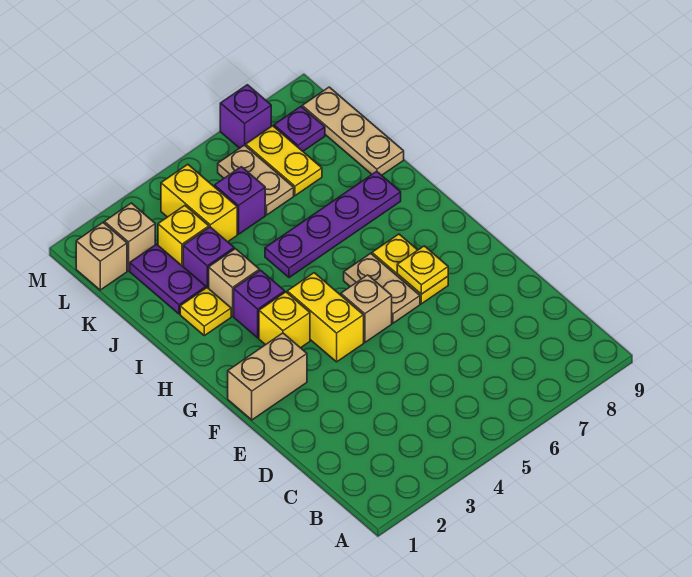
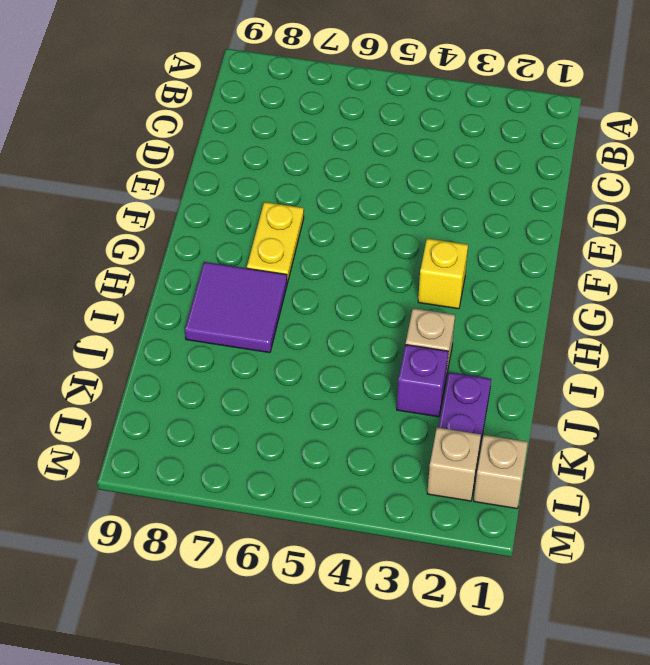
purple 2x2 tile [185,262,287,353] -> purple 1x4 plate [265,171,401,278]
none -> tan 1x2 brick [228,333,307,420]
none -> yellow 1x2 brick [287,273,364,362]
none -> tan 1x1 brick [341,275,392,342]

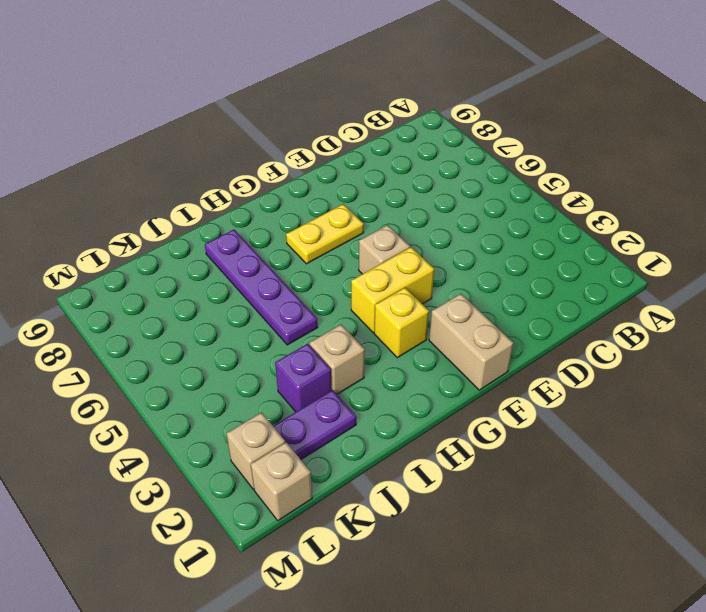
none -> tan 1x2 plate [344,253,420,323]
none -> purple 1x1 brick [234,270,285,338]
none -> yellow 1x1 plate [180,288,231,336]

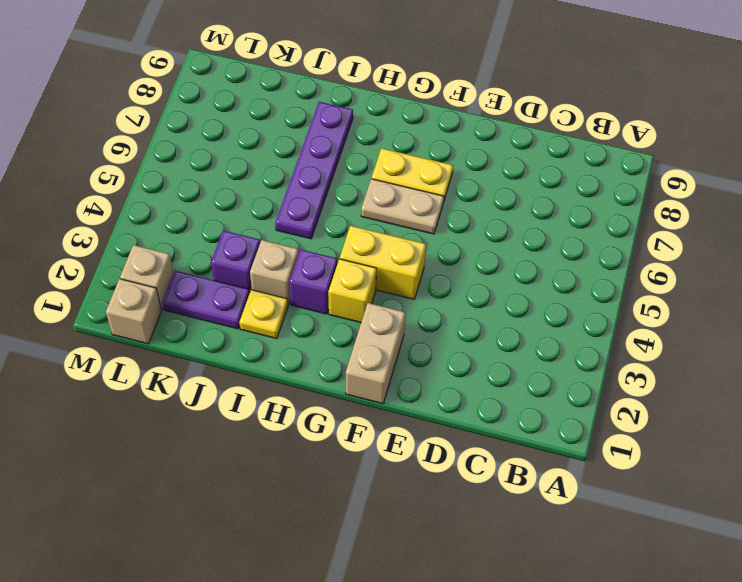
none -> tan 1x1 brick [341,275,392,342]
none -> tan 1x3 plate [302,87,404,175]
none -> yellow 1x1 brick [158,206,209,266]

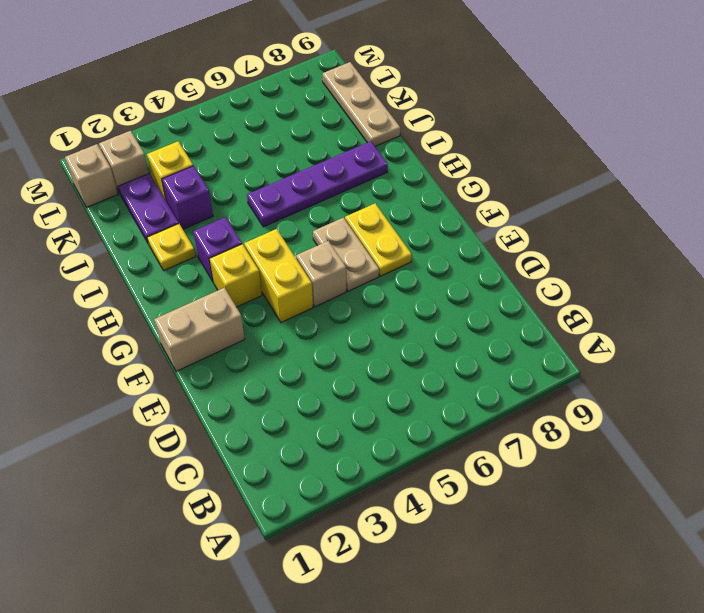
none -> tan 1x1 brick [209,249,259,316]
none -> yellow 1x2 brick [161,165,237,242]
none -> purple 1x1 brick [215,167,265,234]

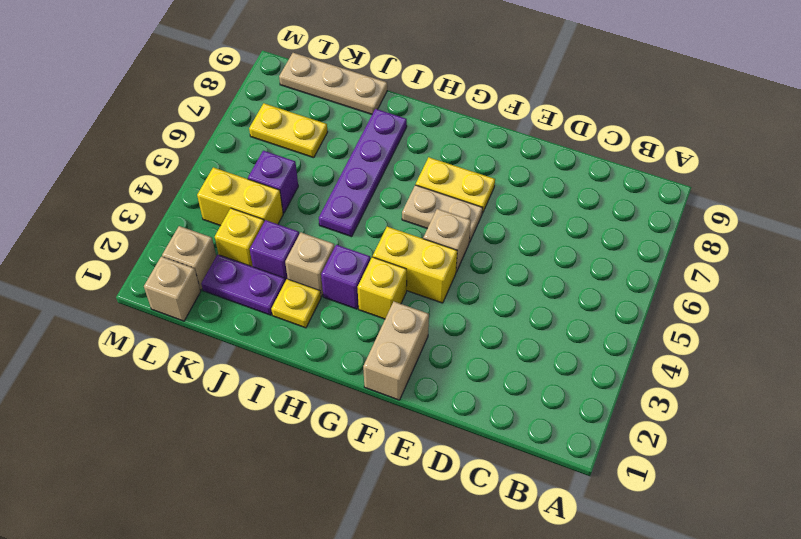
none -> tan 1x2 plate [218,145,294,215]
none -> purple 1x1 plate [274,107,325,151]
none -> purple 1x1 brick [220,85,271,148]

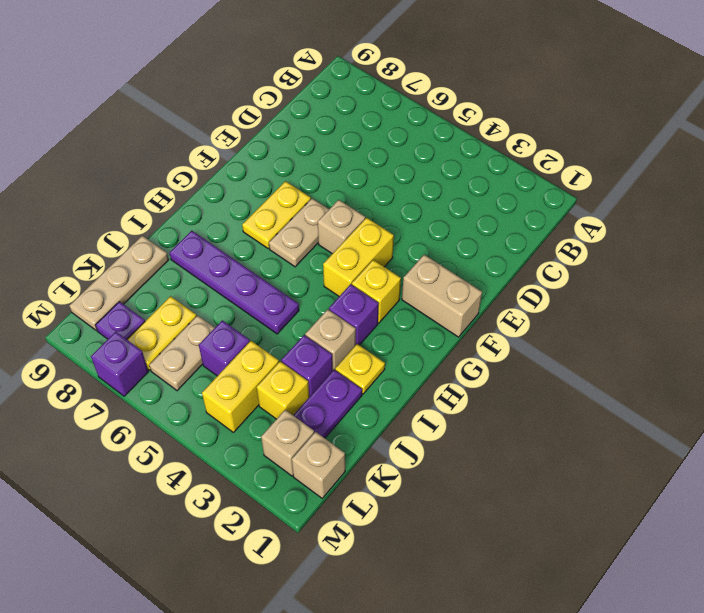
none -> yellow 1x1 plate [397,246,448,294]

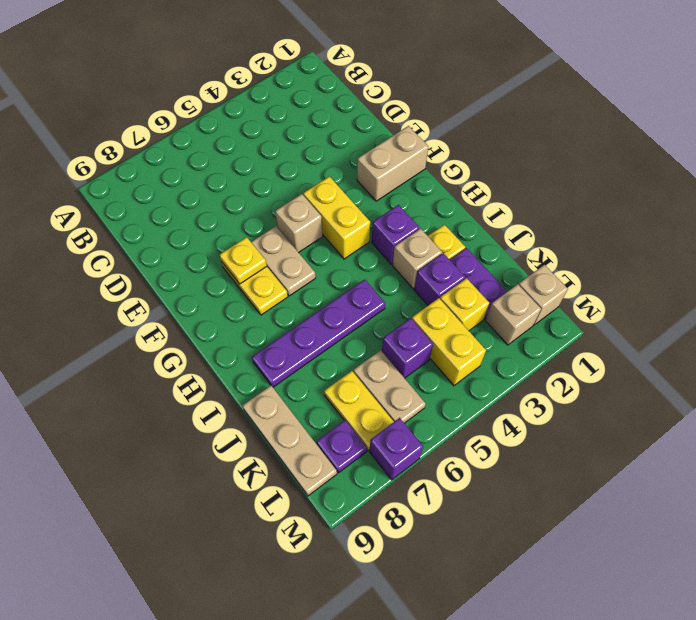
none -> yellow 1x1 brick [259,292,310,348]

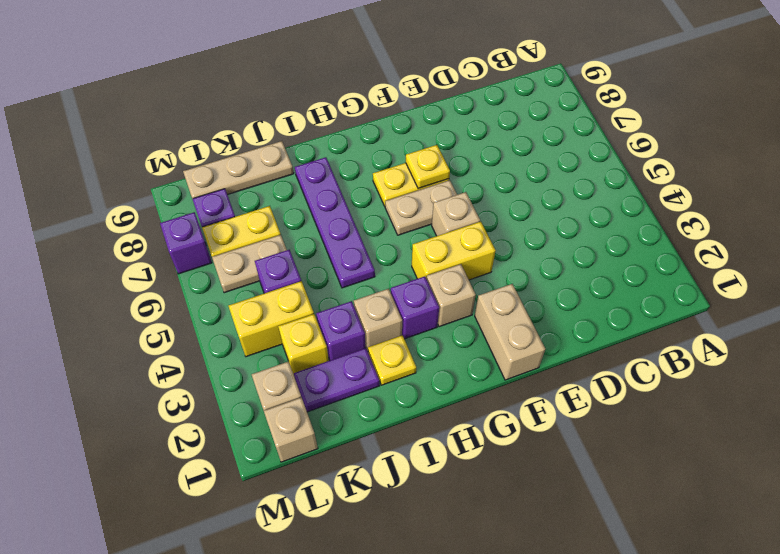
tan 1x1 brick [427,264,476,327] -> yellow 1x1 brick [259,292,310,348]

